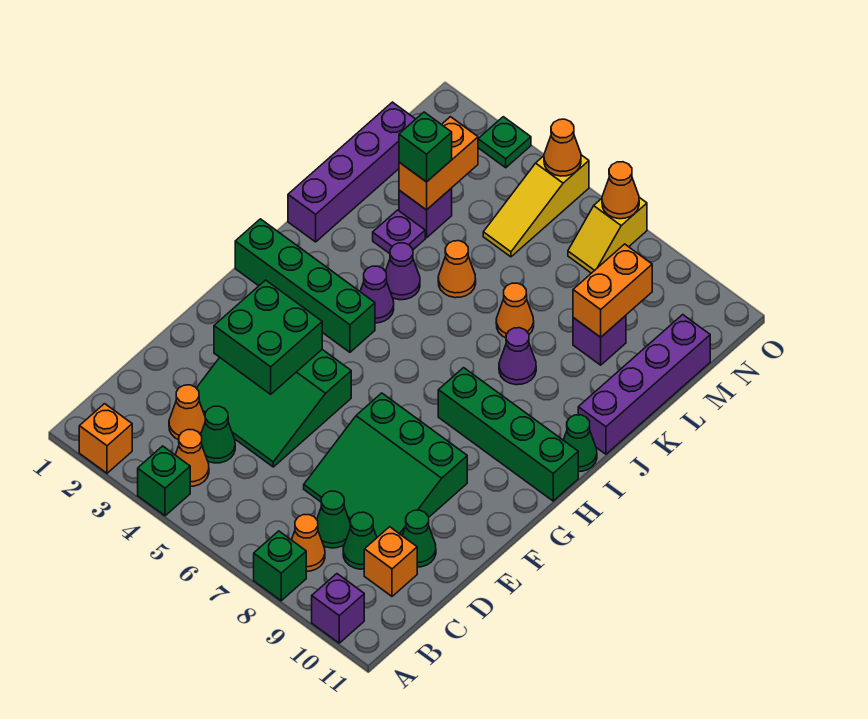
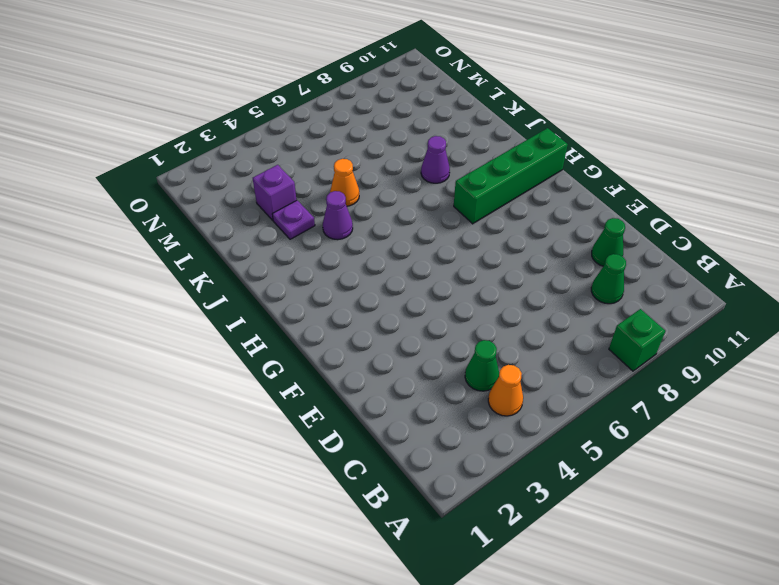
none -> orange 1x1 brick [79,404,132,473]
none -> green 1x1 brick [138,446,190,516]
none -> purple 1x1 brick [312,574,364,643]
none -> orange 1x1 cone [292,515,325,571]

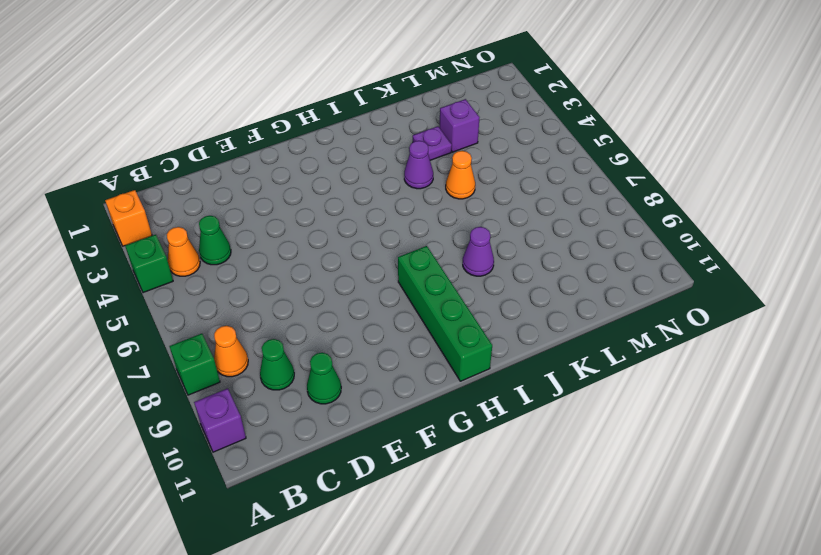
none -> orange 1x1 cone [169,385,205,440]
none -> green 1x1 cone [317,491,351,548]
none -> orange 1x1 brick [364,527,417,596]
none -> green 3x3 slope [197,350,351,467]

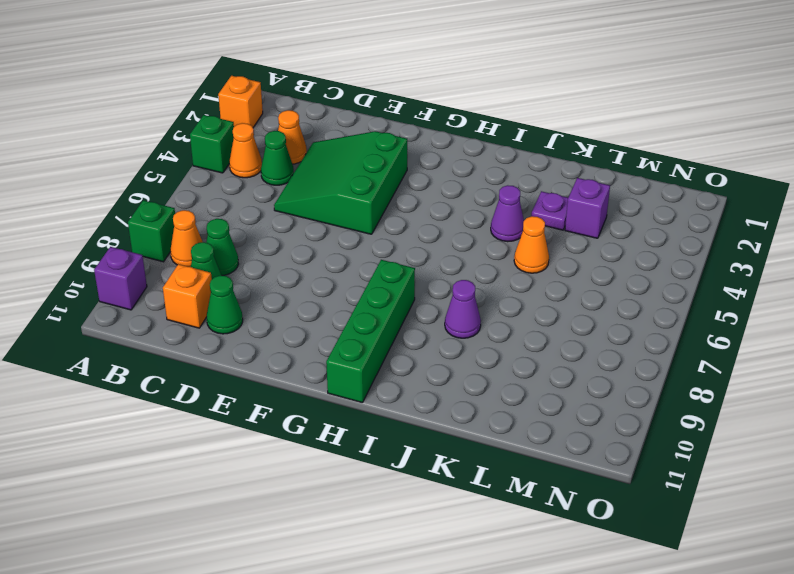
none -> green 3x3 slope [304,393,467,537]
none -> green 1x4 brick [235,219,375,352]
none -> purple 1x1 cone [360,266,394,323]
none -> green 1x1 cone [563,415,597,472]

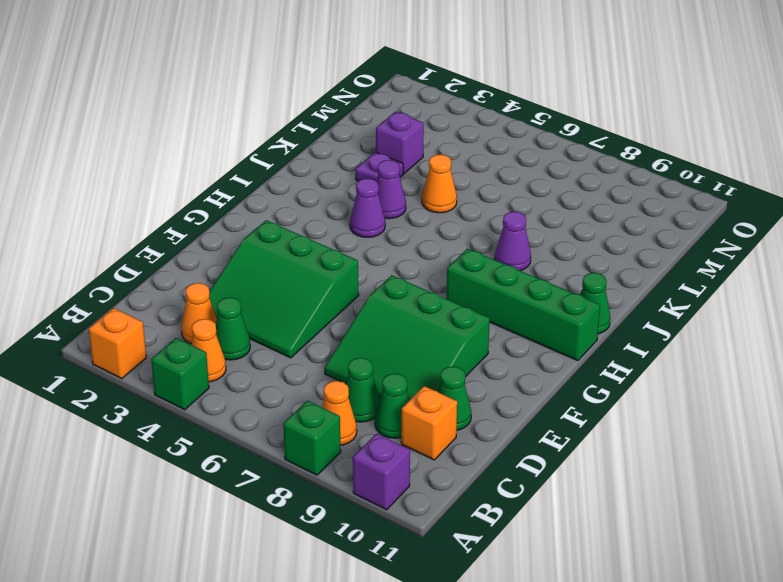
none -> green 1x4 brick [235,219,375,352]
none -> purple 1x4 brick [288,102,415,242]
none -> purple 1x4 brick [578,315,710,454]
none -> orange 1x1 cone [496,283,534,338]

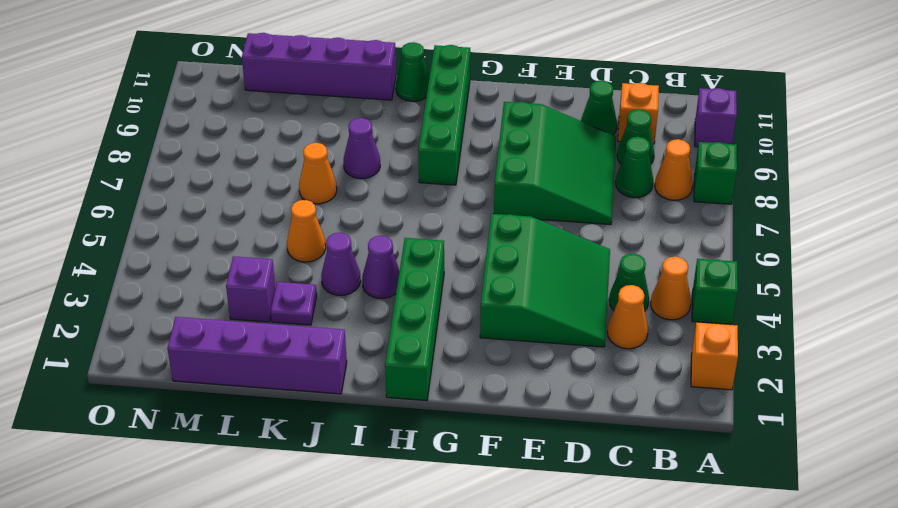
none -> purple 1x1 brick [573,316,626,365]
none -> yellow 1x3 slope [483,155,589,257]
none -> yellow 1x2 slope [568,197,647,273]
none -> green 1x1 plate [478,117,531,168]

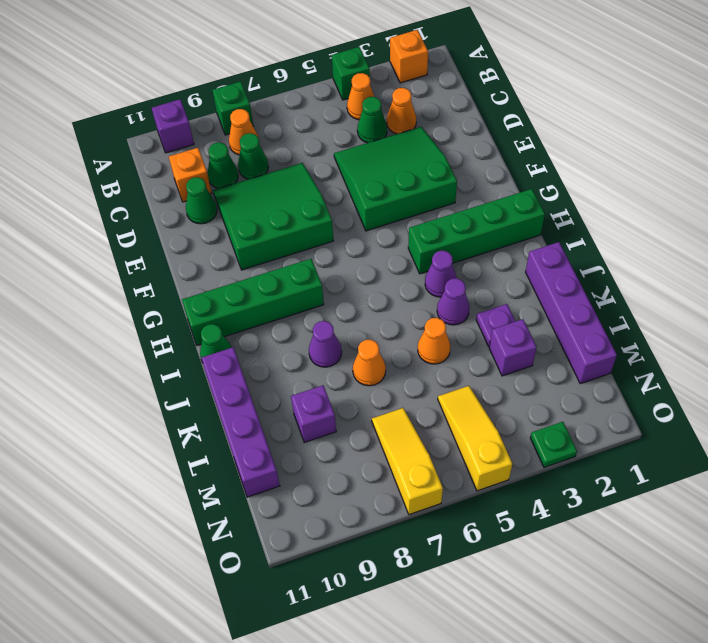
yellow 1x3 slope [372,408,443,515] -> yellow 1x2 slope [568,197,647,273]
none -> green 2x2 brick [214,280,322,394]
none -> orange 1x2 brick [399,117,478,210]
none -> orange 1x2 brick [573,244,652,337]
none -> orange 1x1 cone [544,119,581,176]

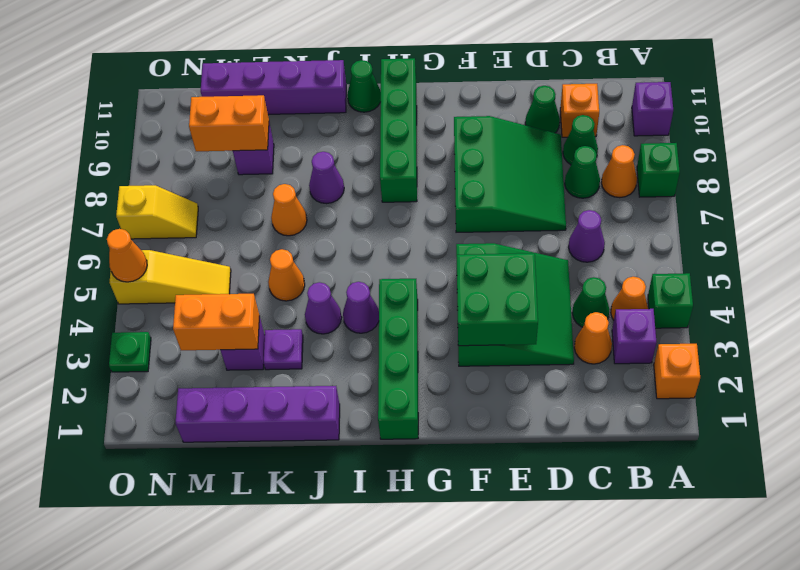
purple 1x1 brick [612,309,657,364] -> none
purple 1x1 cone [569,210,605,262] -> none
none -> orange 1x1 cone [602,162,639,219]
none -> green 1x1 brick [399,112,452,182]

